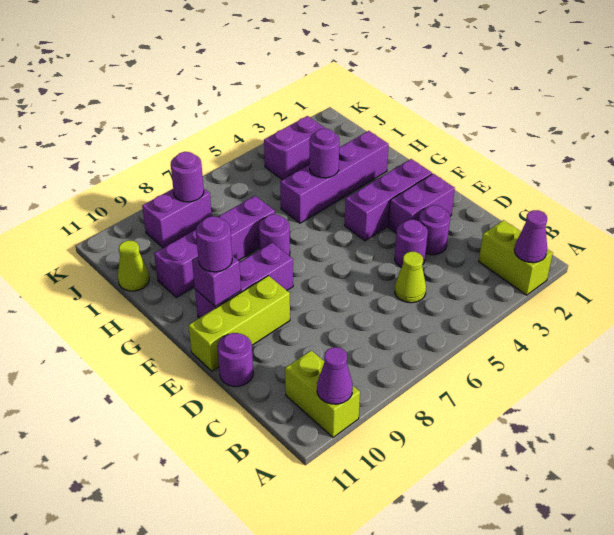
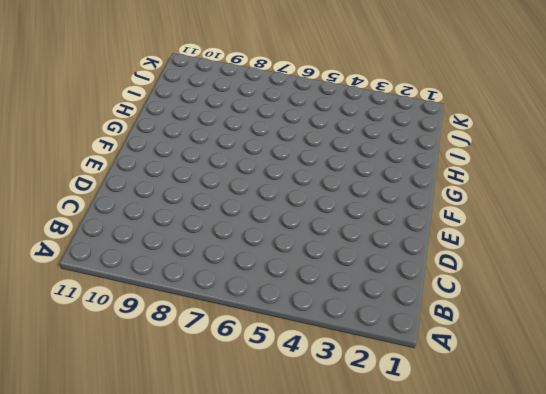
none -> lime 1x2 brick [479,220,553,295]
none -> lime 1x2 brick [285,351,360,437]
none -> lime 1x1 cone [395,252,426,303]

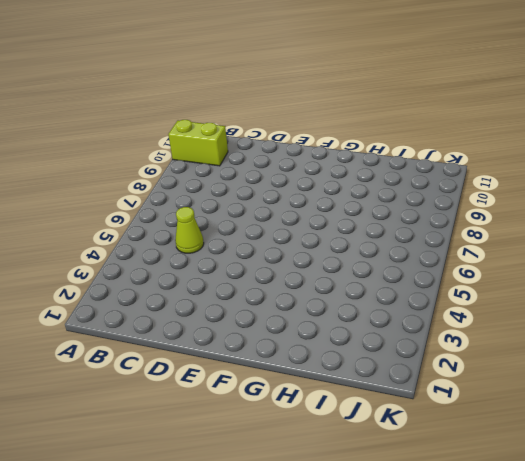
none -> lime 1x2 brick [479,220,553,295]
none -> purple 1x1 round brick [419,205,450,255]
none -> purple 1x1 round brick [395,220,428,267]

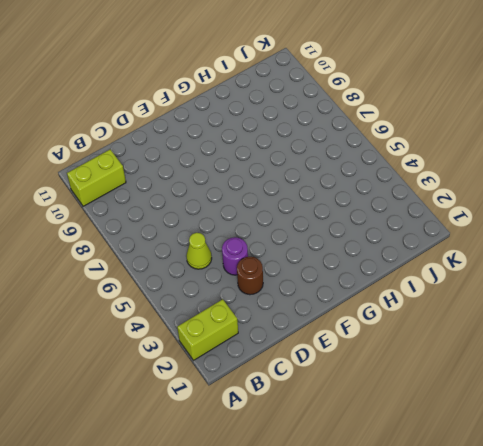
brown 1x1 round brick [237,257,263,295] -> purple 1x1 round brick [419,205,450,255]
none -> purple 1x1 round brick [217,333,253,387]
none -> purple 1x2 brick [388,174,455,233]
none -> lime 1x3 brick [189,276,290,371]

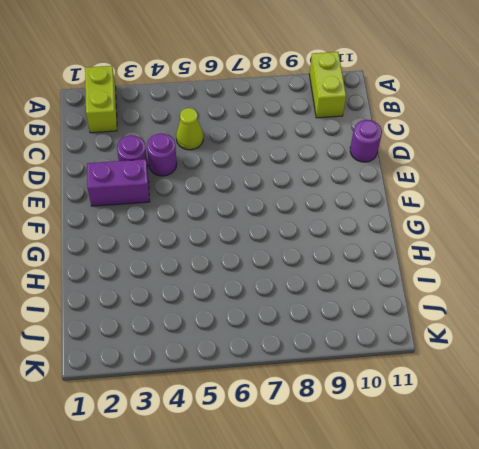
none -> lime 1x3 brick [189,276,290,371]
none -> purple 1x3 brick [345,159,432,241]
none -> purple 1x3 brick [195,243,293,318]

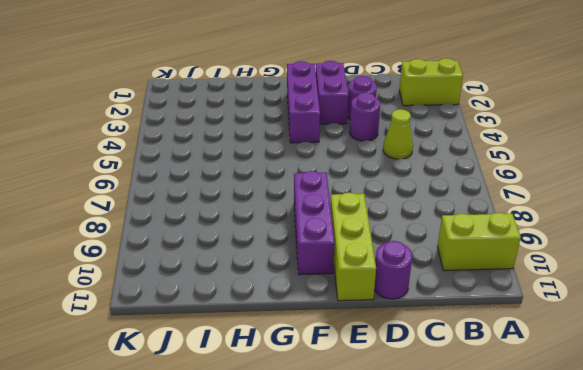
none -> purple 1x1 round brick [259,214,290,256]
none -> purple 1x4 brick [280,131,389,223]
none -> purple 1x4 brick [154,196,275,298]

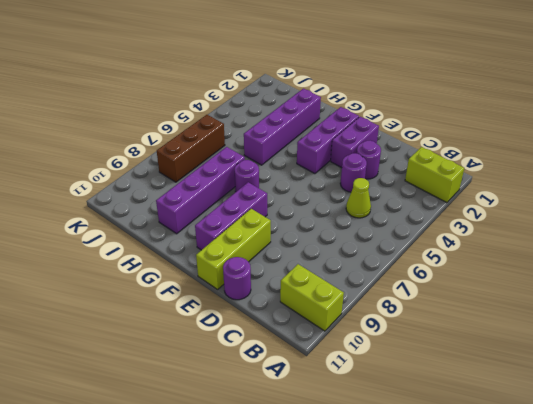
brown 1x3 brick [157,115,225,182] -> purple 1x2 brick [142,189,212,248]
none -> lime 1x1 cone [118,240,149,291]
none -> purple 1x2 brick [264,116,326,180]
none -> purple 1x1 cone [514,210,547,263]

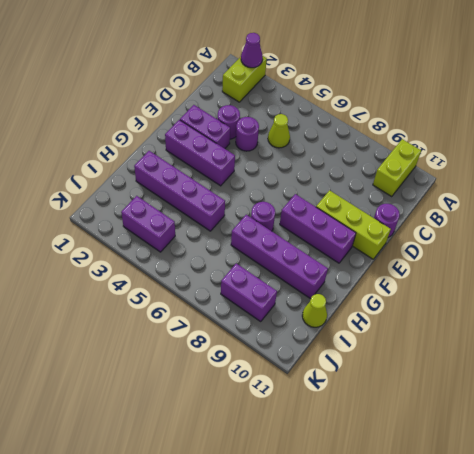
none -> purple 1x1 cone [317,347,353,404]
none -> purple 1x1 brick [192,256,241,306]
none -> purple 1x1 round brick [310,129,339,178]

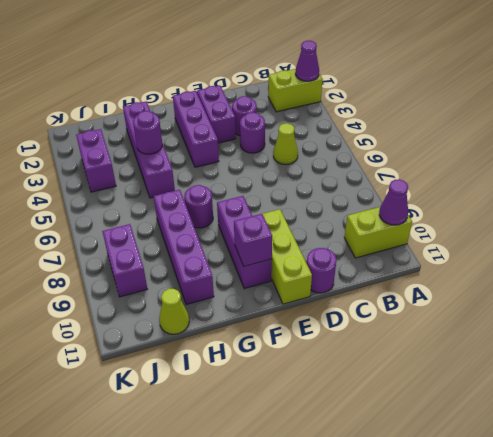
none -> purple 1x1 round brick [171,152,204,202]
none -> purple 1x1 round brick [196,216,232,272]

